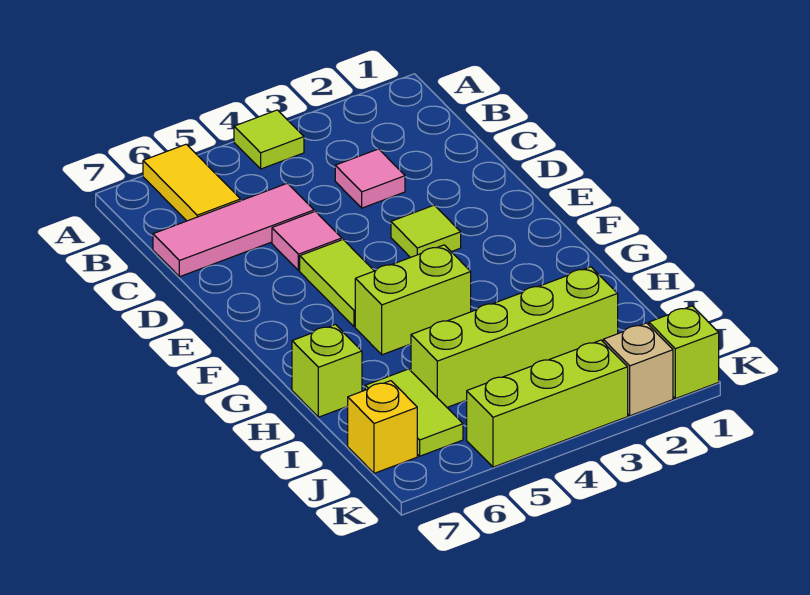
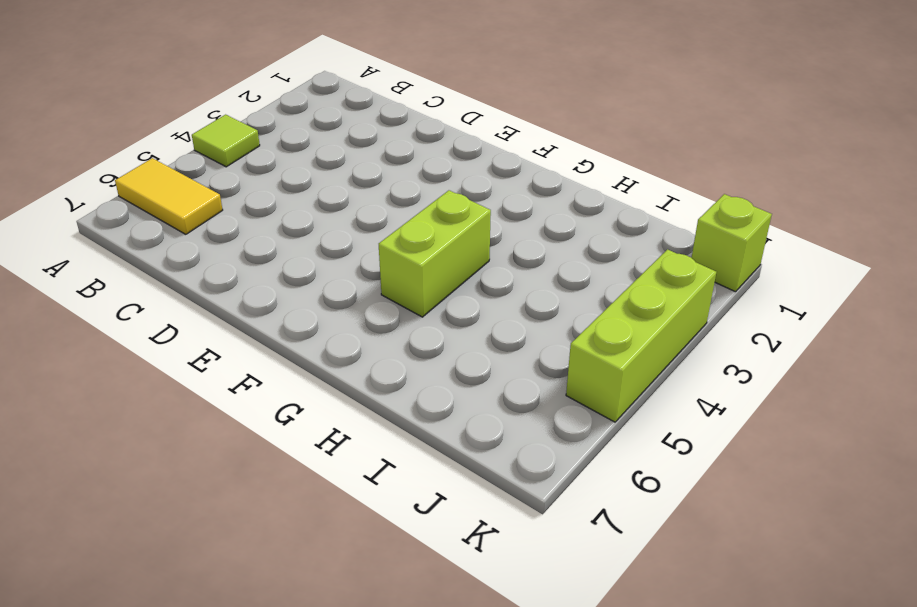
none -> pink 1x1 tile [335,149,405,208]
none -> pink 1x3 tile [153,183,314,277]
none -> pink 1x1 tile [272,211,342,271]

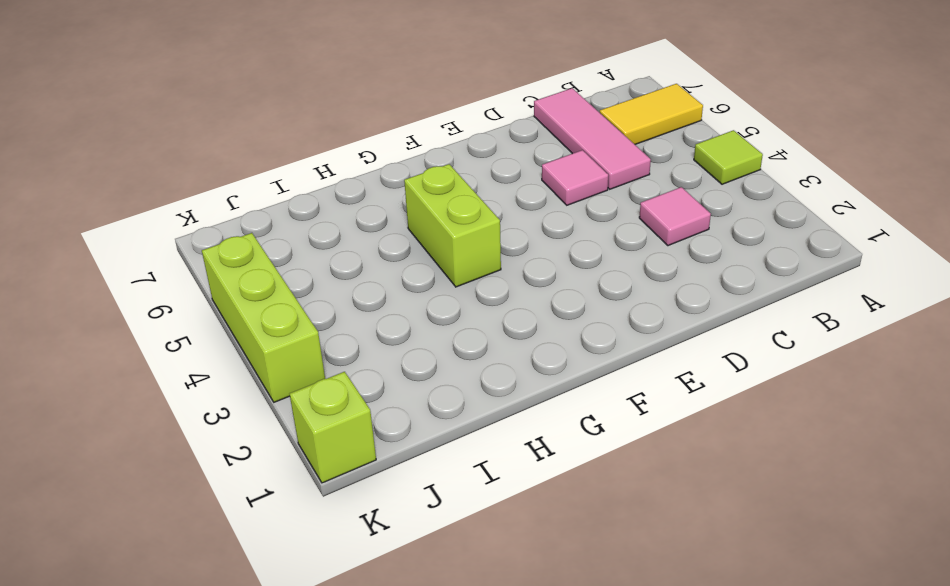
none -> lime 1x1 tile [391,205,461,258]
none -> lime 1x2 tile [300,240,374,327]
none -> lime 1x1 brick [292,324,362,417]

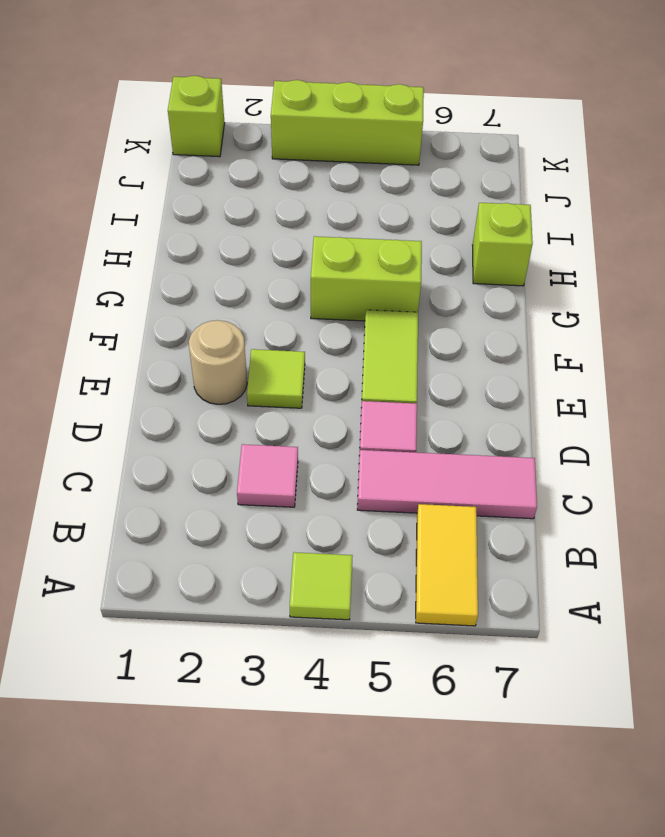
tan 1x1 round brick [189,320,247,404] -> none
none -> lime 1x4 brick [411,267,618,407]
none -> lime 1x2 tile [365,369,463,456]
none -> yellow 1x1 brick [347,381,417,473]

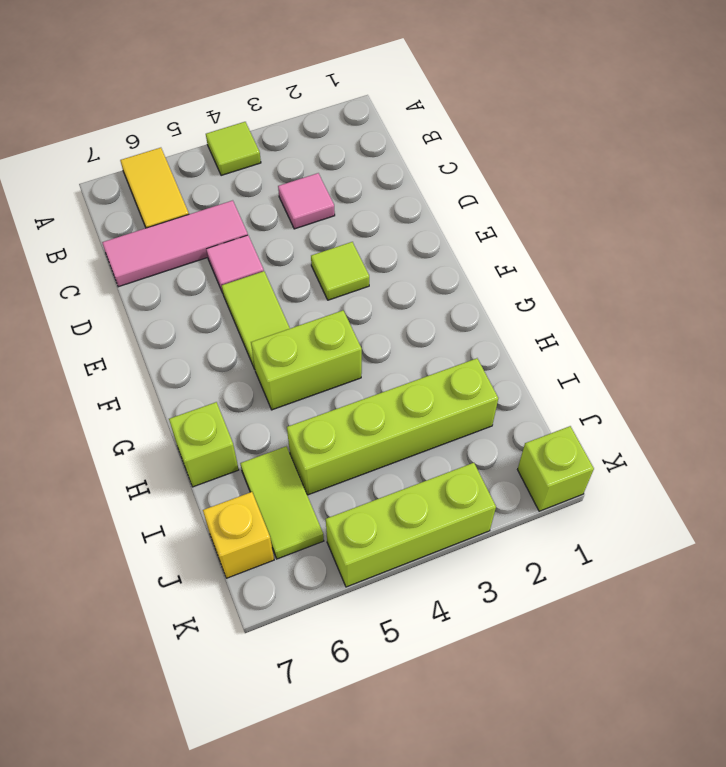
none -> tan 1x1 brick [603,323,673,416]

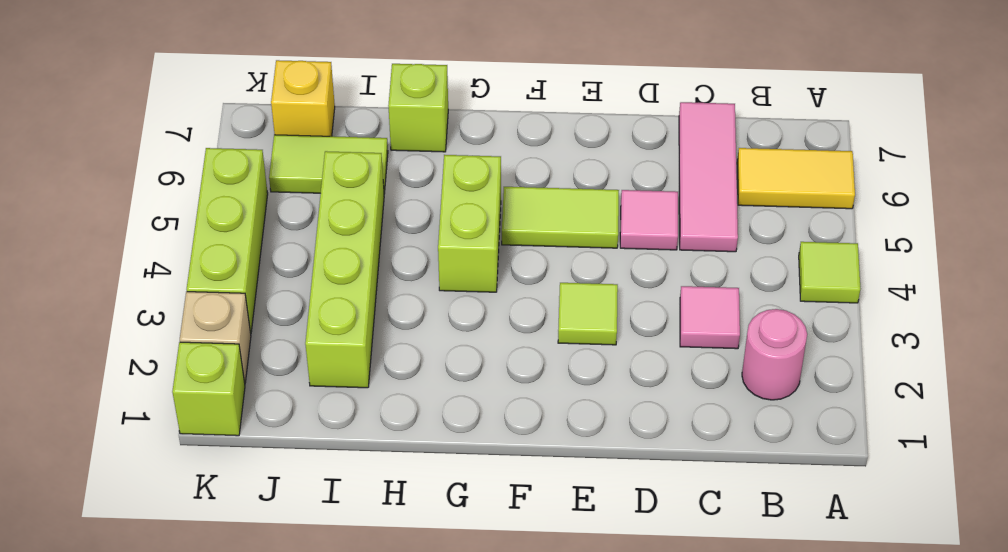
pink 1x1 round brick [742,309,807,400] -> none

